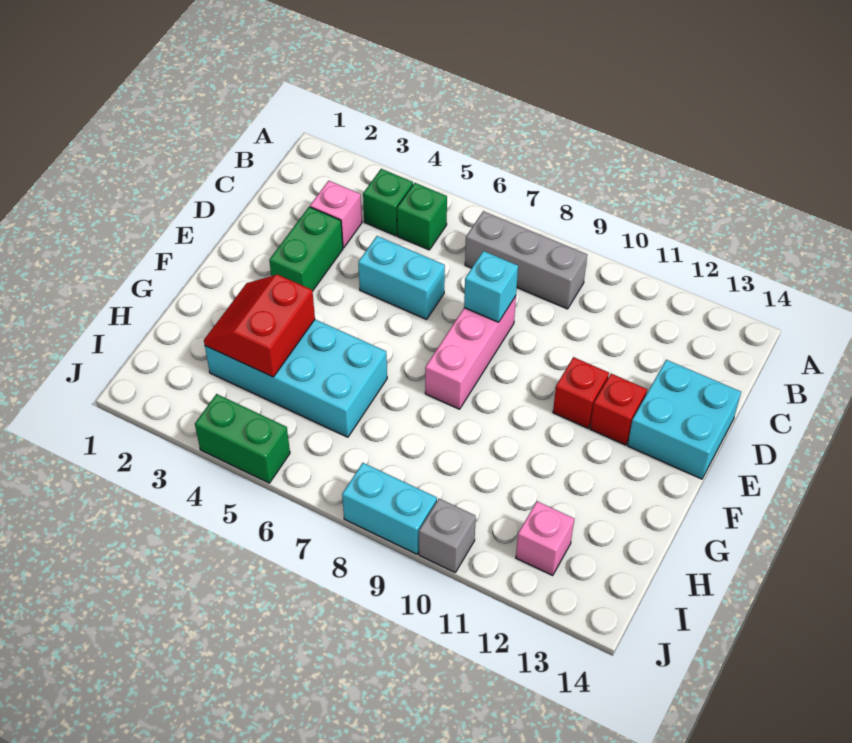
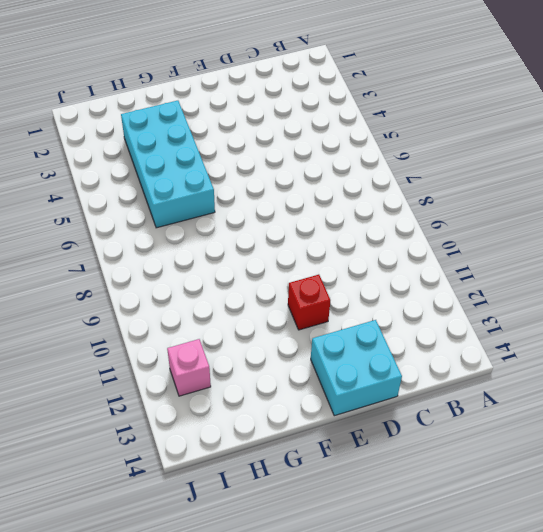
none -> green 1x1 brick [363,169,413,236]
none -> green 1x1 brick [397,183,447,250]
none -> grey 1x3 brick [465,211,587,309]

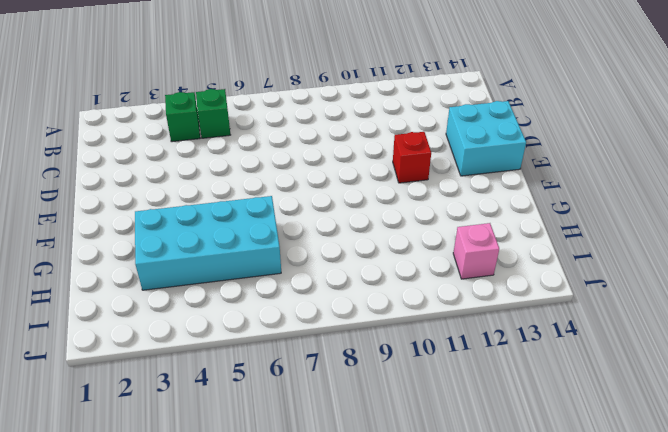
none -> grey 1x3 brick [465,211,587,309]
none -> pink 1x1 brick [310,181,362,248]
none -> green 1x2 brick [269,207,343,291]

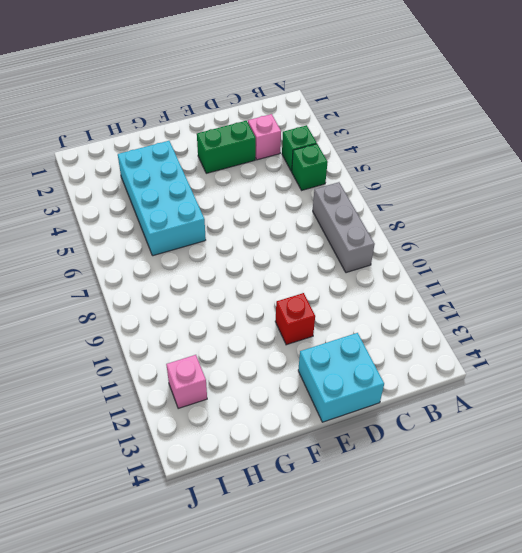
none -> cyan 1x2 brick [358,236,445,319]
none -> pink 1x3 brick [425,296,516,409]
none -> red 1x1 brick [590,374,647,445]

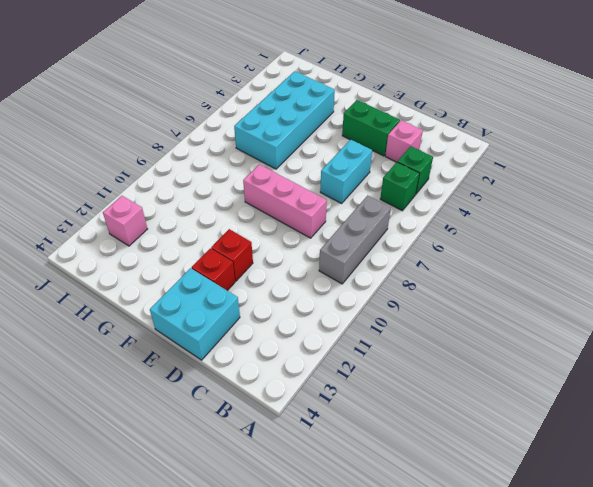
none -> green 1x2 brick [195,394,290,483]
none -> cyan 1x2 brick [342,463,437,554]
none -> grey 1x1 brick [419,499,476,572]

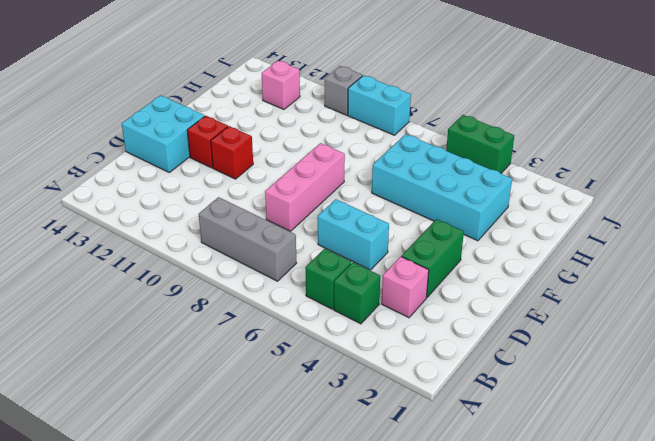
none -> cyan 1x1 brick [464,251,518,322]
none -> red 2x2 slope [204,275,315,377]

